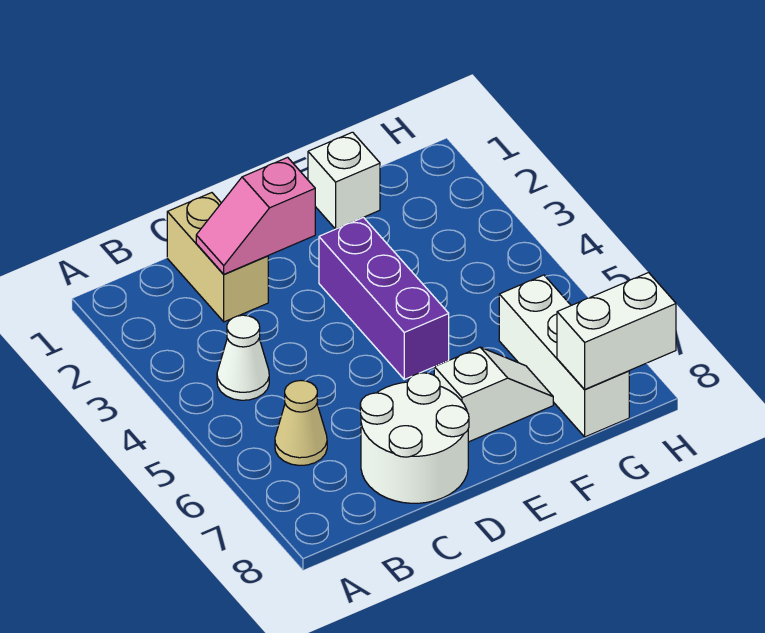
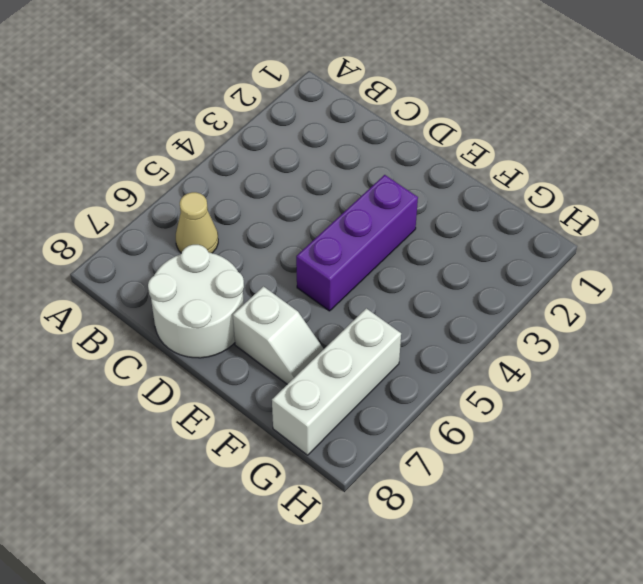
none -> white 1x1 cone [217,315,269,400]
none -> tan 1x2 brick [167,193,268,322]

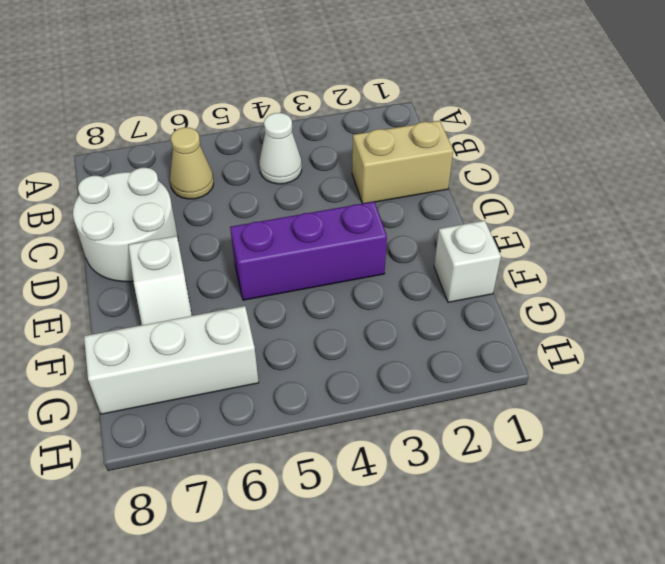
none -> pink 1x2 slope [196,157,315,274]
none -> white 1x2 brick [557,273,676,389]

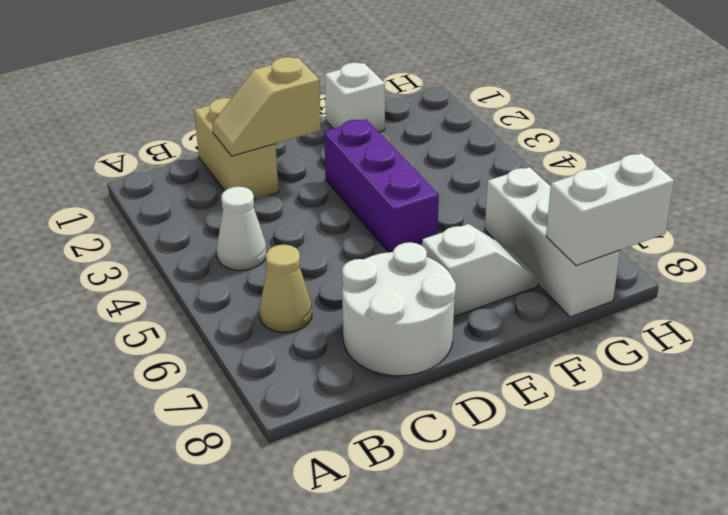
tan 1x2 slope [212,57,321,156] -> pink 1x2 slope [196,157,315,274]

